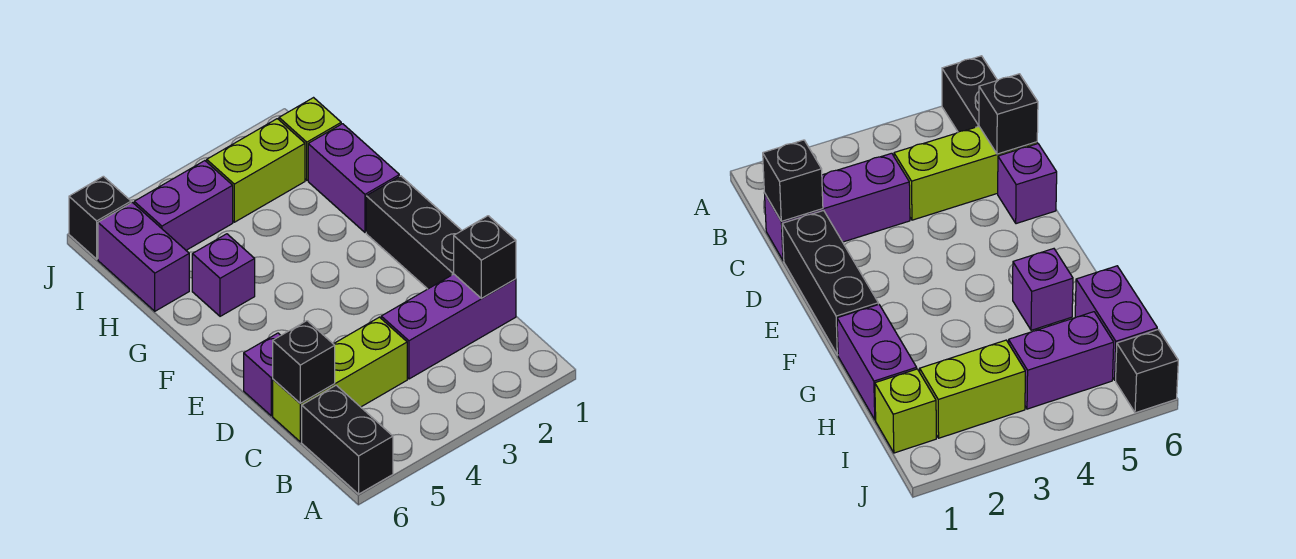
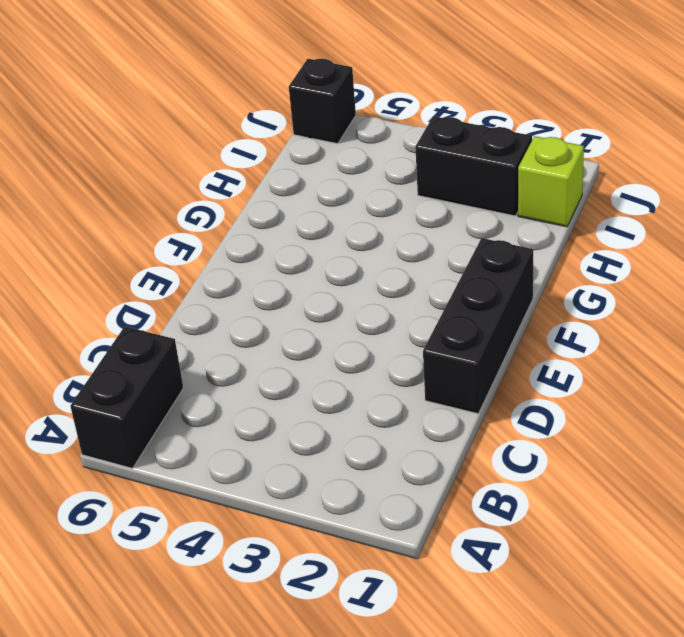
black 1x2 brick [415,116,532,216] -> lime 1x2 brick [207,119,305,222]
none -> purple 1x3 brick [381,274,516,379]
none -> lime 1x3 brick [273,317,407,442]
none -> purple 1x1 brick [244,333,281,416]

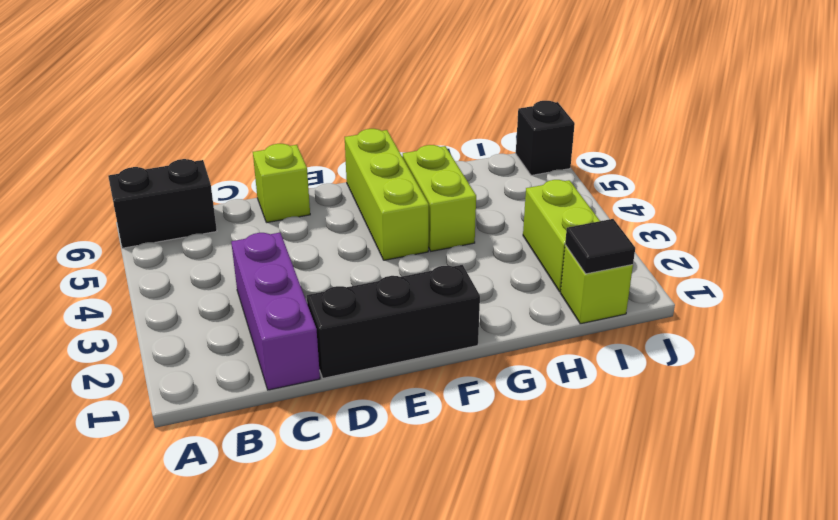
lime 1x1 brick [253,144,310,223] -> purple 1x1 brick [244,333,281,416]
lime 1x3 brick [345,129,429,260] -> lime 1x3 brick moved to [273,317,407,442]
lime 1x2 brick [403,145,476,251] -> purple 1x1 brick [192,234,255,316]
black 1x1 tile [565,219,635,274] -> none
none -> purple 1x2 brick [308,124,399,232]
none -> purple 1x2 brick [98,203,189,311]
none -> purple 1x2 brick [134,161,233,250]

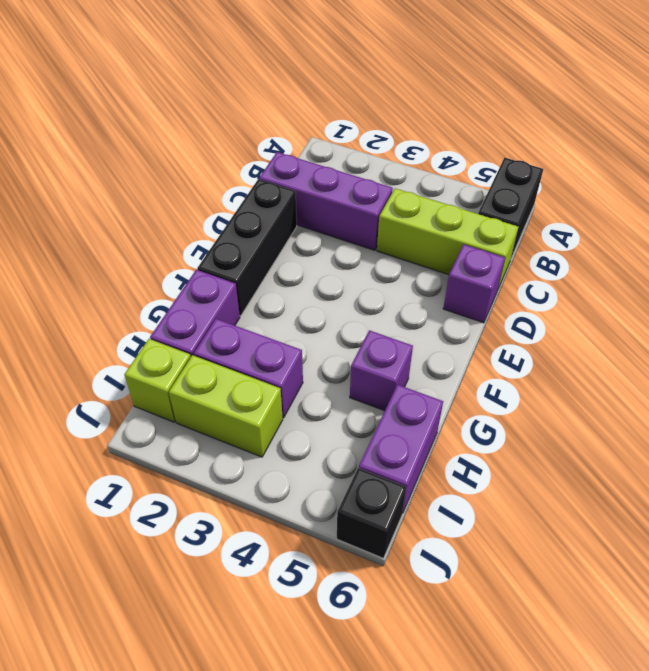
purple 1x2 brick [194,319,303,418] -> purple 1x2 brick moved to [134,161,233,250]
none -> black 1x1 brick [454,216,516,298]
none -> black 1x1 brick [273,321,335,403]

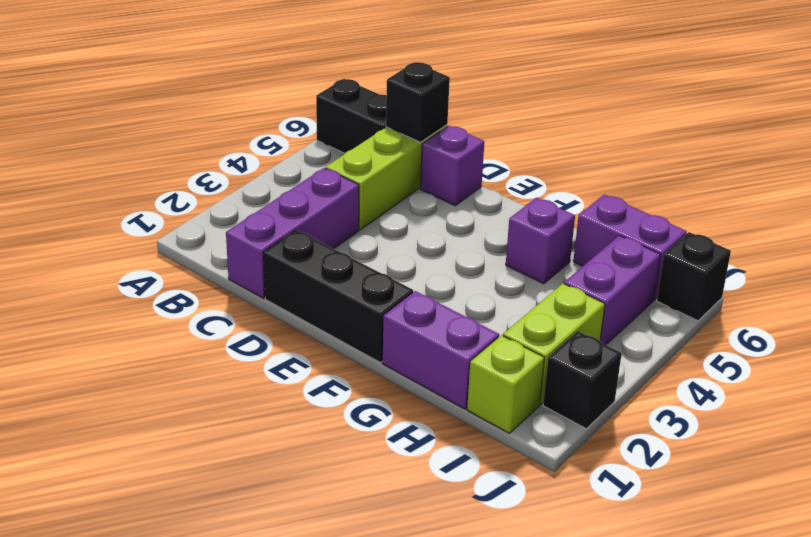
black 1x1 brick [543,331,622,429] -> black 1x1 brick moved to [454,216,516,298]

